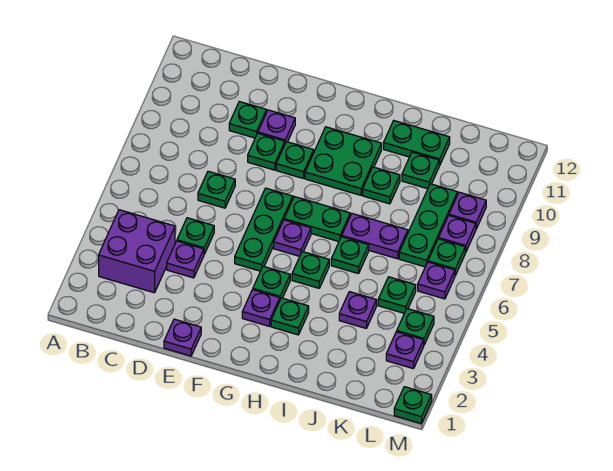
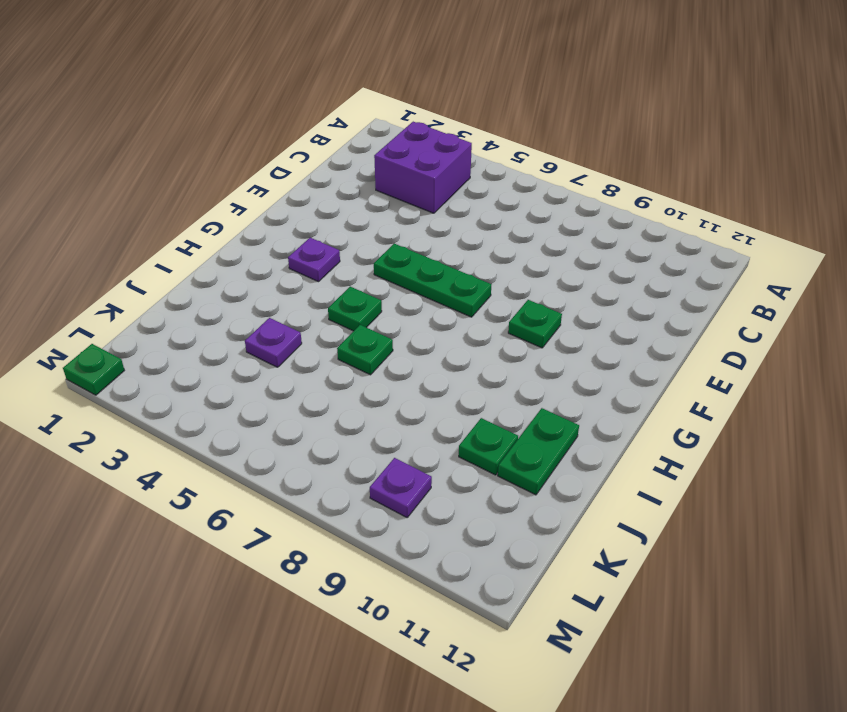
none -> purple 1x1 plate [167,241,204,278]
none -> green 1x1 plate [177,218,214,254]
none -> green 1x1 plate [198,171,235,208]
none -> green 1x1 plate [229,102,267,138]

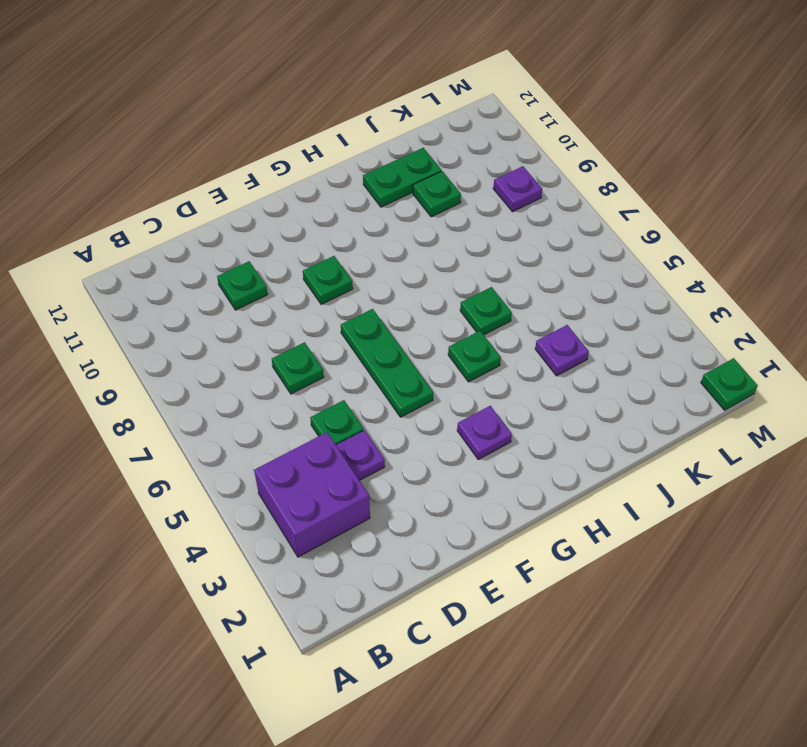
none -> purple 1x1 plate [164,319,201,356]
none -> green 1x1 plate [248,133,285,170]
none -> purple 1x1 plate [258,110,295,143]
none -> green 1x1 plate [253,266,290,299]

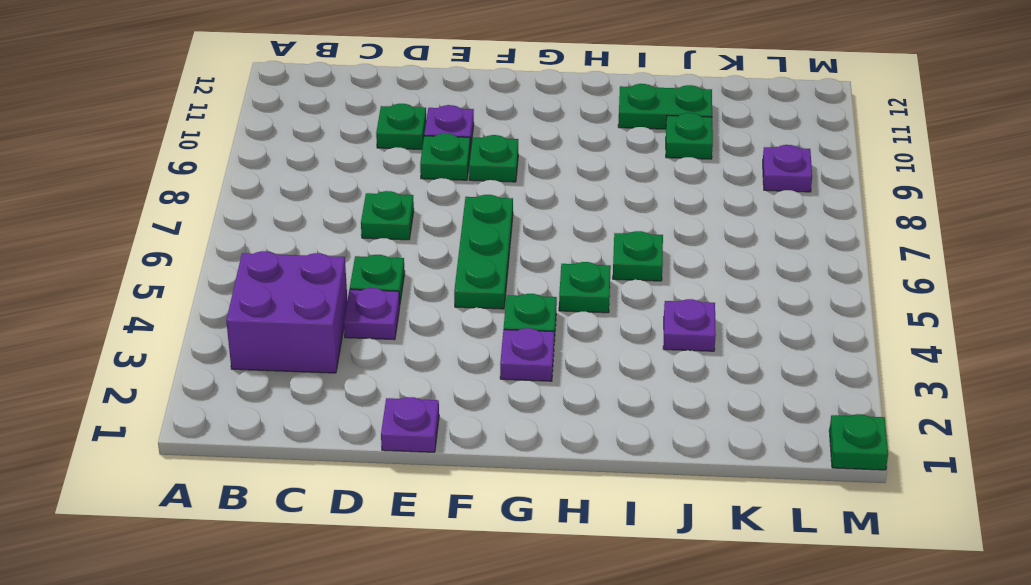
none -> purple 1x1 plate [274,220,311,256]
none -> green 1x2 plate [284,197,350,242]
none -> green 2x2 plate [305,127,382,195]
none -> green 1x1 plate [271,298,309,335]

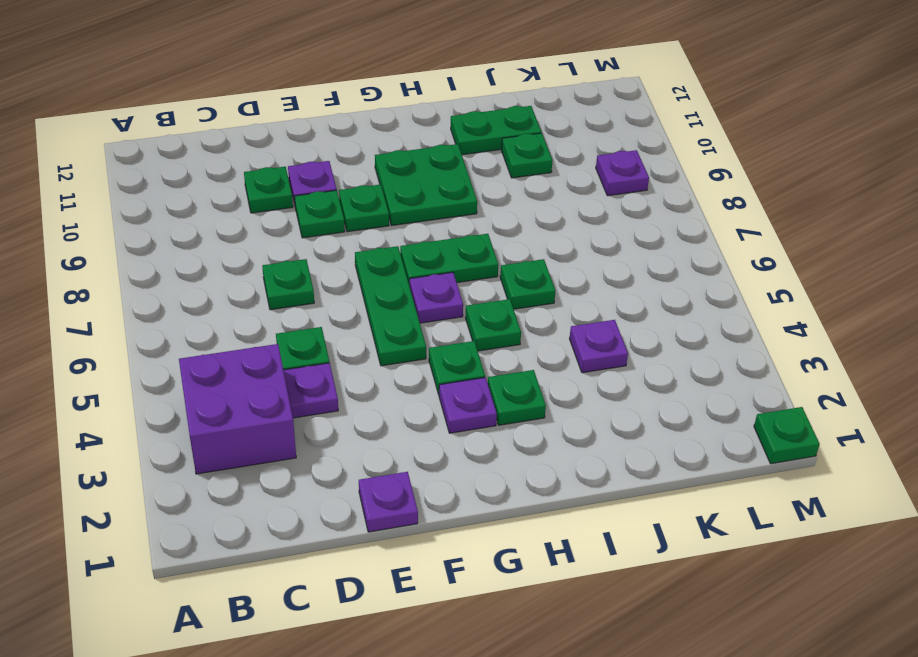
none -> purple 1x2 plate [342,214,408,259]
none -> green 1x1 plate [363,167,400,204]
none -> green 1x1 plate [378,277,416,313]
none -> green 1x3 plate [399,184,458,267]

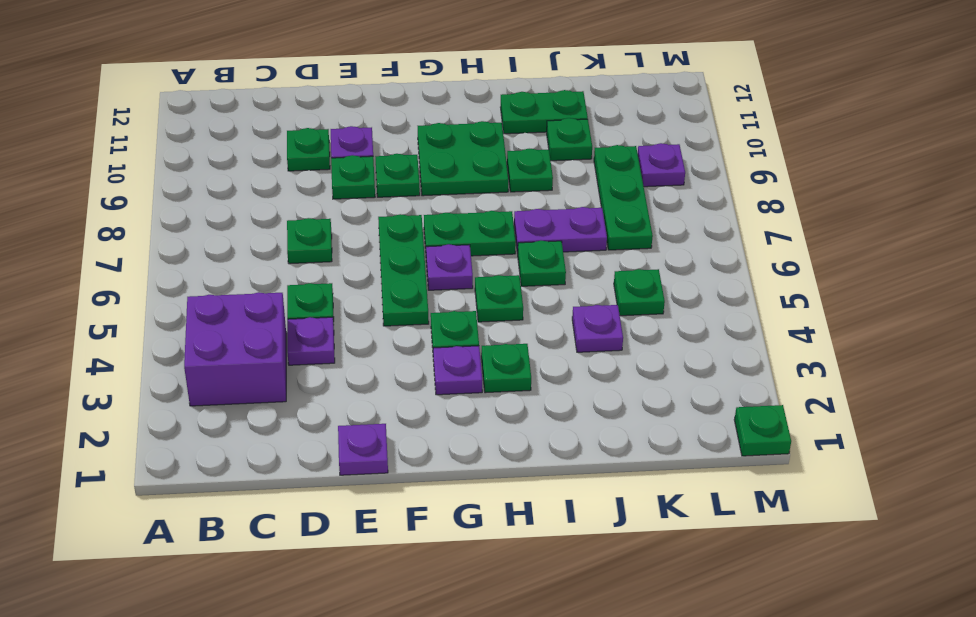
none -> purple 1x1 plate [386,332,424,369]
none -> green 1x1 plate [397,309,434,345]
none -> purple 1x1 plate [418,262,455,299]
none -> green 1x1 plate [428,239,465,275]

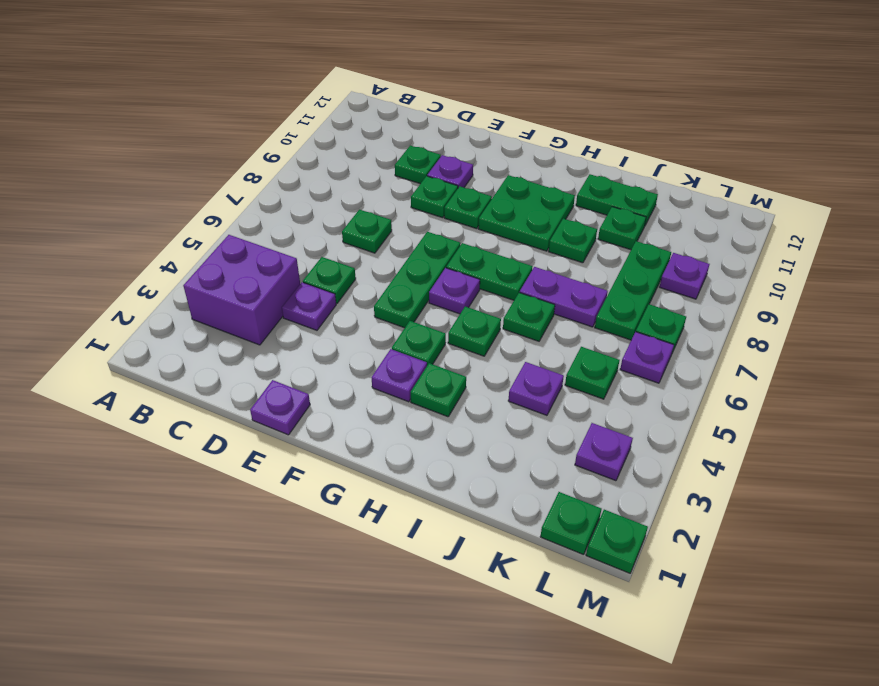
green 1x1 plate [540,492,601,555] -> green 1x1 plate moved to [397,309,434,345]
none -> purple 1x1 plate [439,216,476,252]

